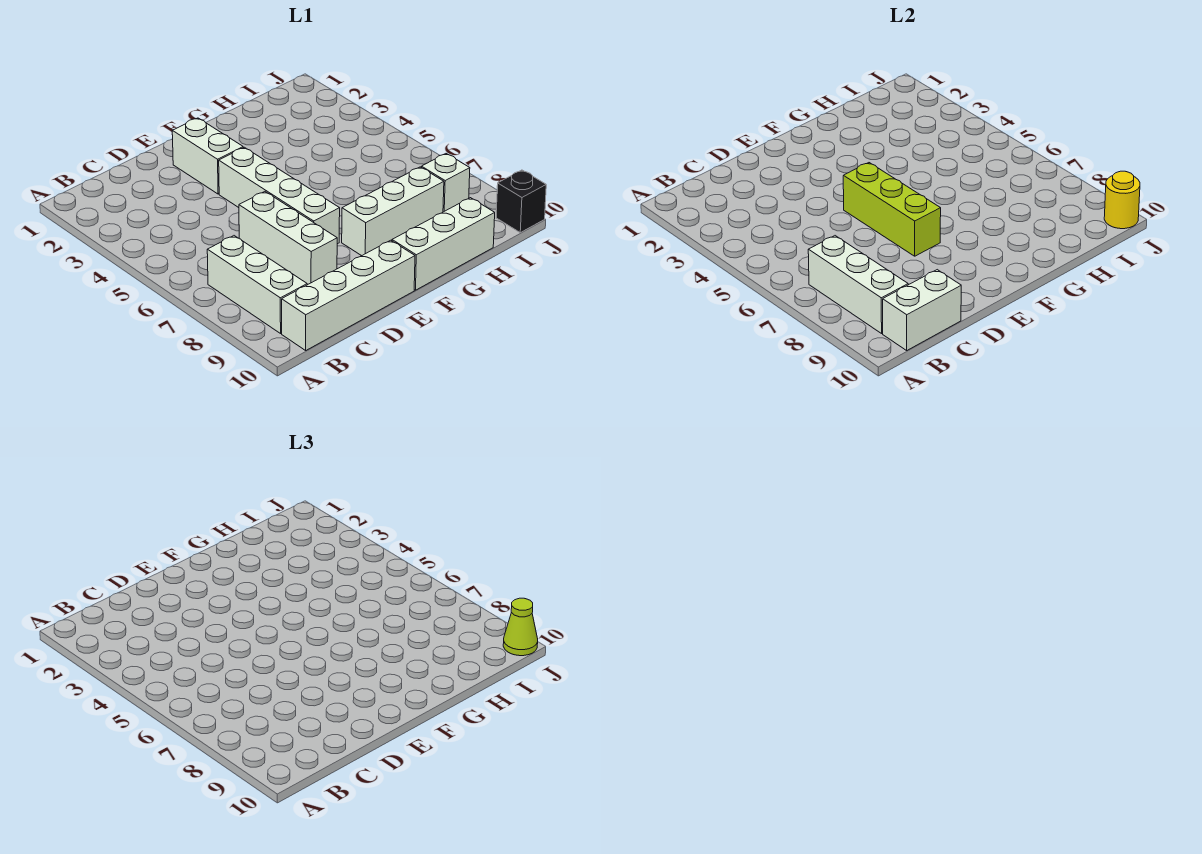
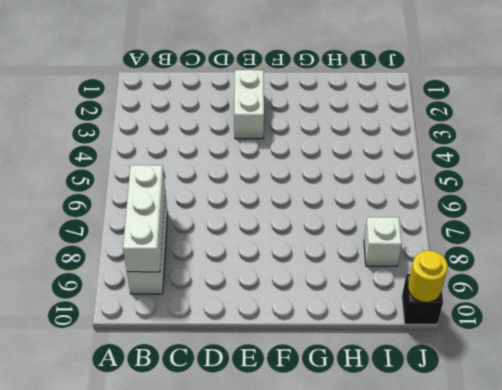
none -> white 1x4 brick [282,240,415,350]
none -> white 1x3 brick [239,192,337,285]
none -> white 1x4 brick [219,147,340,244]

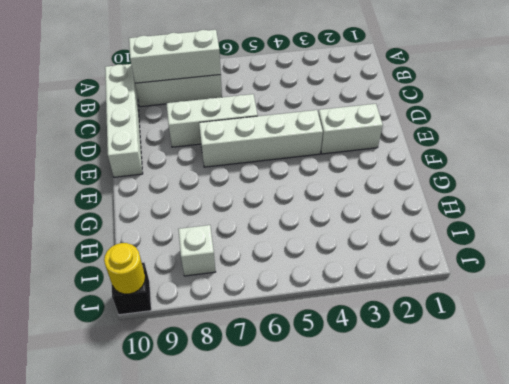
none -> white 1x3 brick [342,167,444,256]
none -> white 1x3 brick [392,198,495,290]
none -> white 1x2 brick [883,270,961,350]

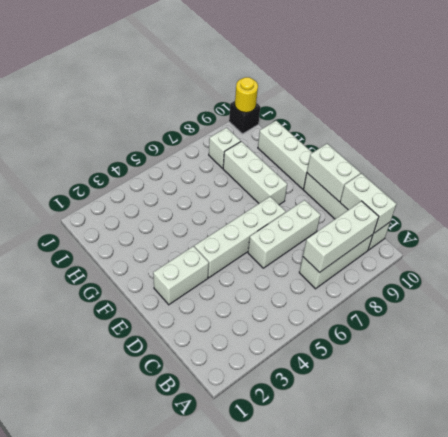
white 1x2 brick [307,144,360,201] -> none
none -> lime 1x3 brick [843,163,941,256]
none -> lime 1x1 cone [503,598,538,656]

